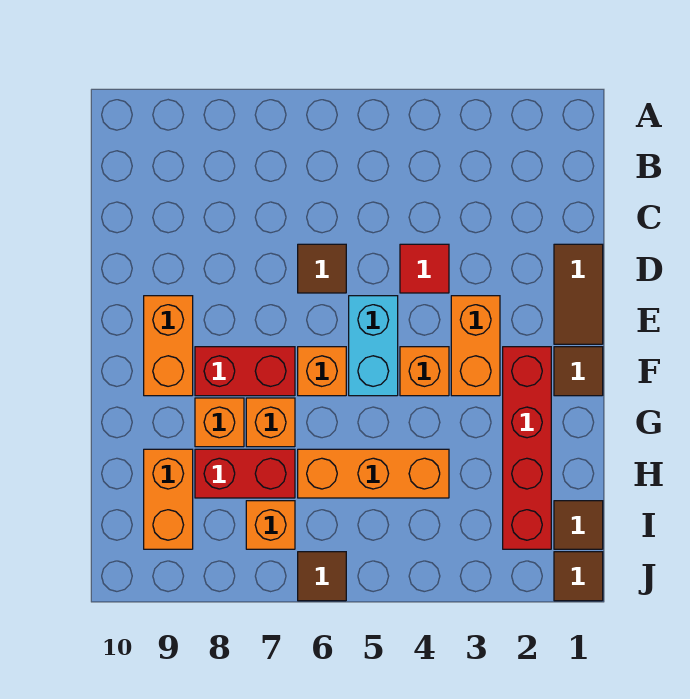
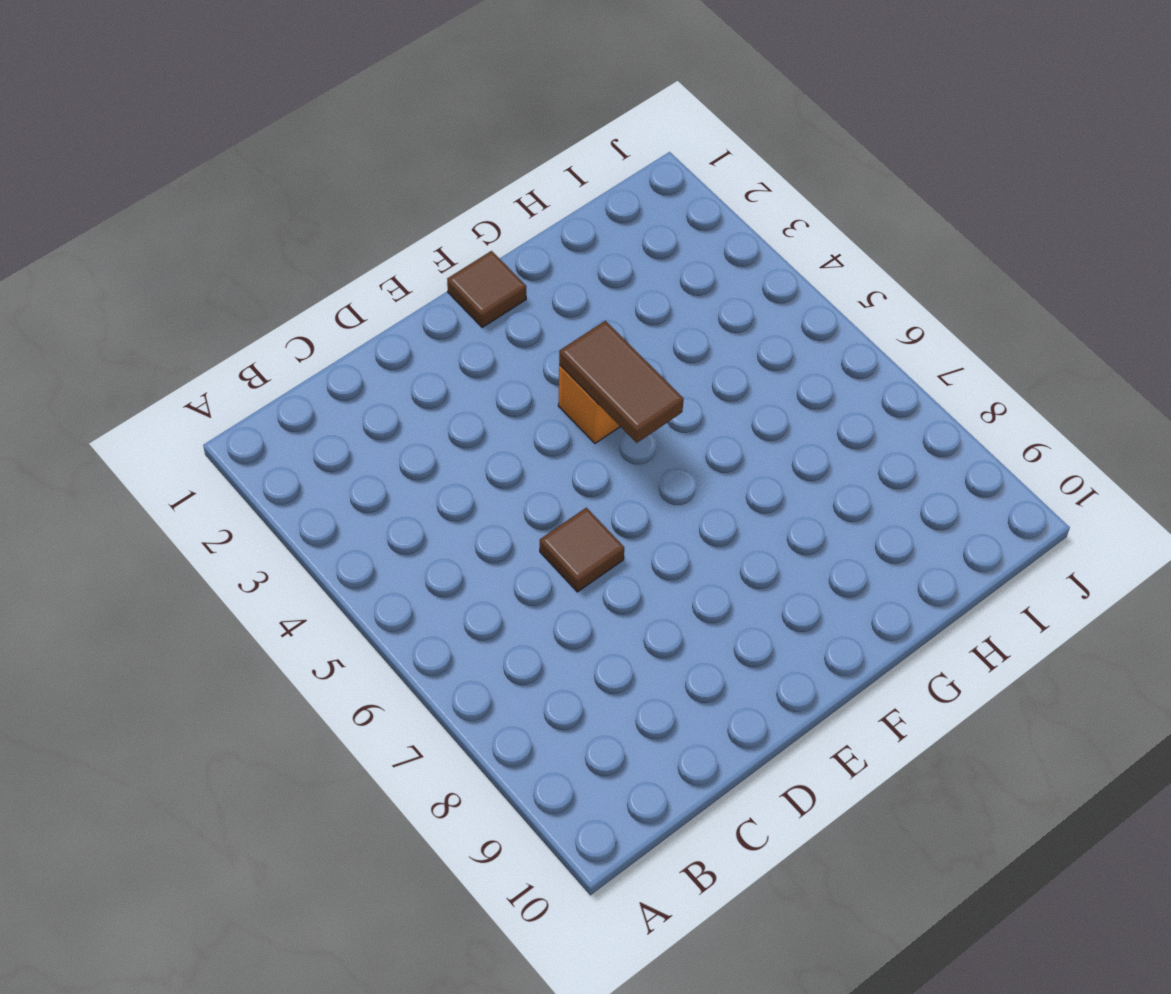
brown 1x2 tile [559,321,684,443] -> brown 1x2 tile turned to [554,244,603,344]
none -> red 1x1 tile [400,244,449,293]
none -> orange 1x2 brick [451,296,500,396]
none -> cyan 1x2 brick [349,296,398,396]

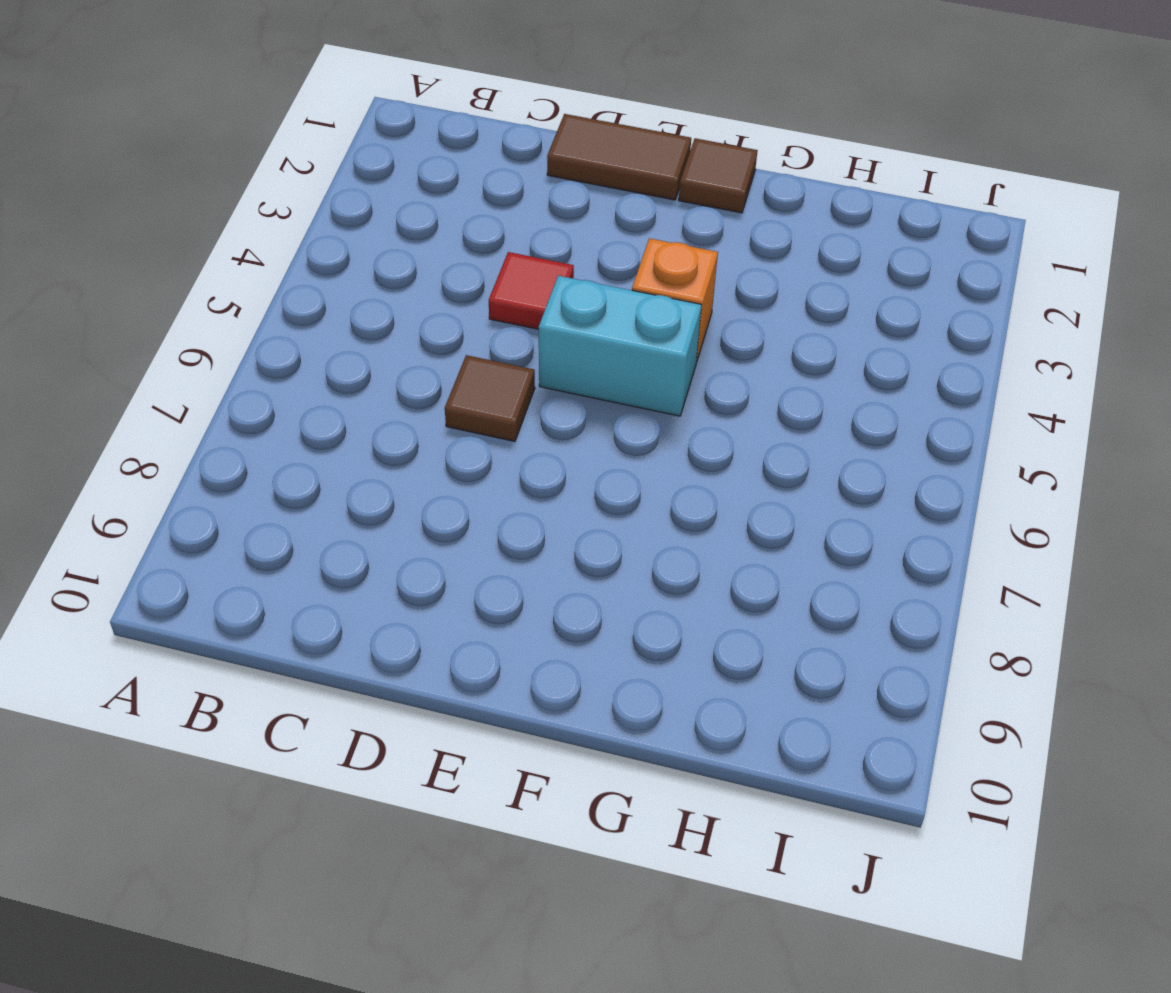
none -> orange 1x2 brick [451,296,500,396]
none -> orange 1x2 brick [144,296,193,396]
none -> red 1x4 brick [503,347,551,549]

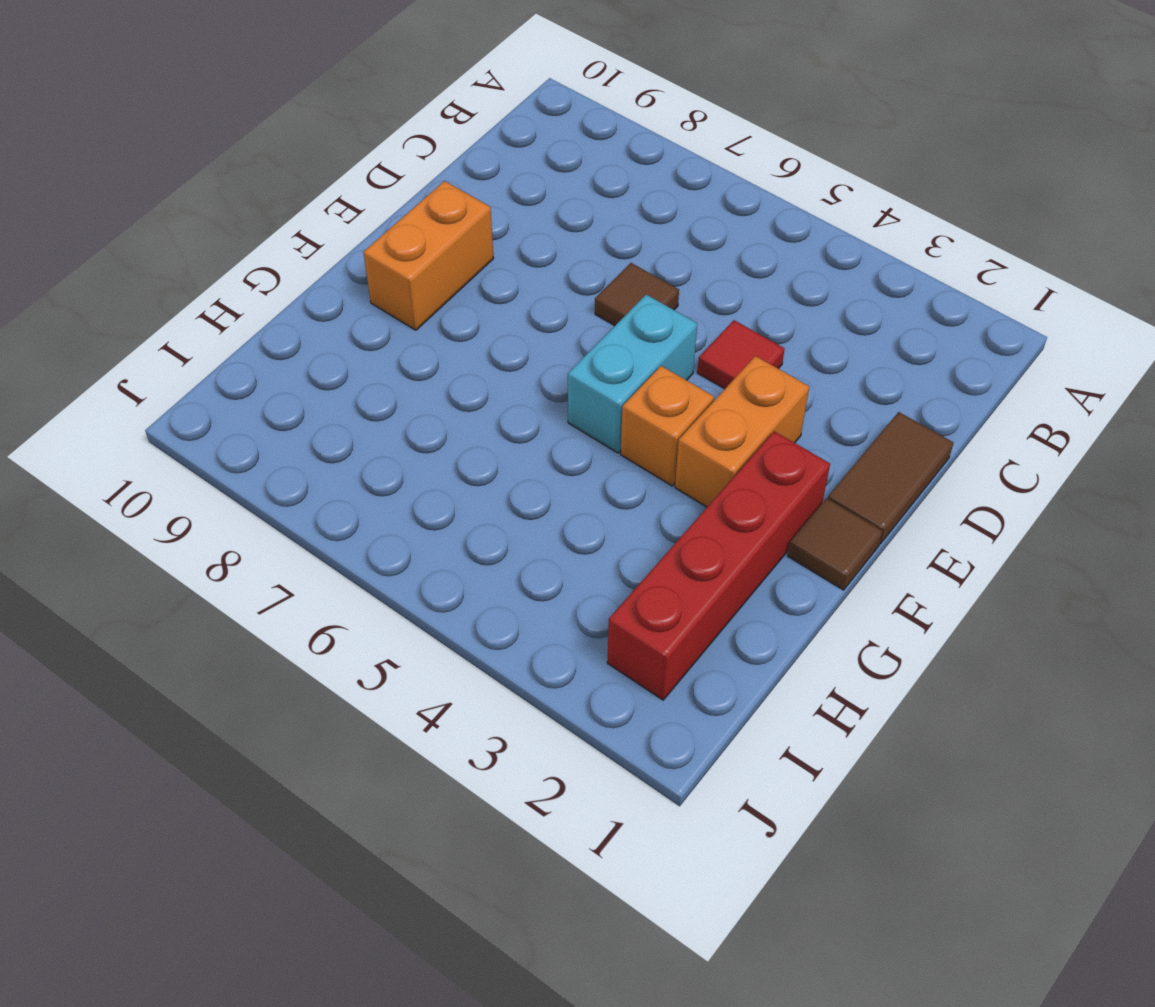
none -> orange 1x1 brick [298,347,346,396]
none -> red 1x2 brick [195,347,295,396]
none -> orange 1x1 brick [246,398,295,447]

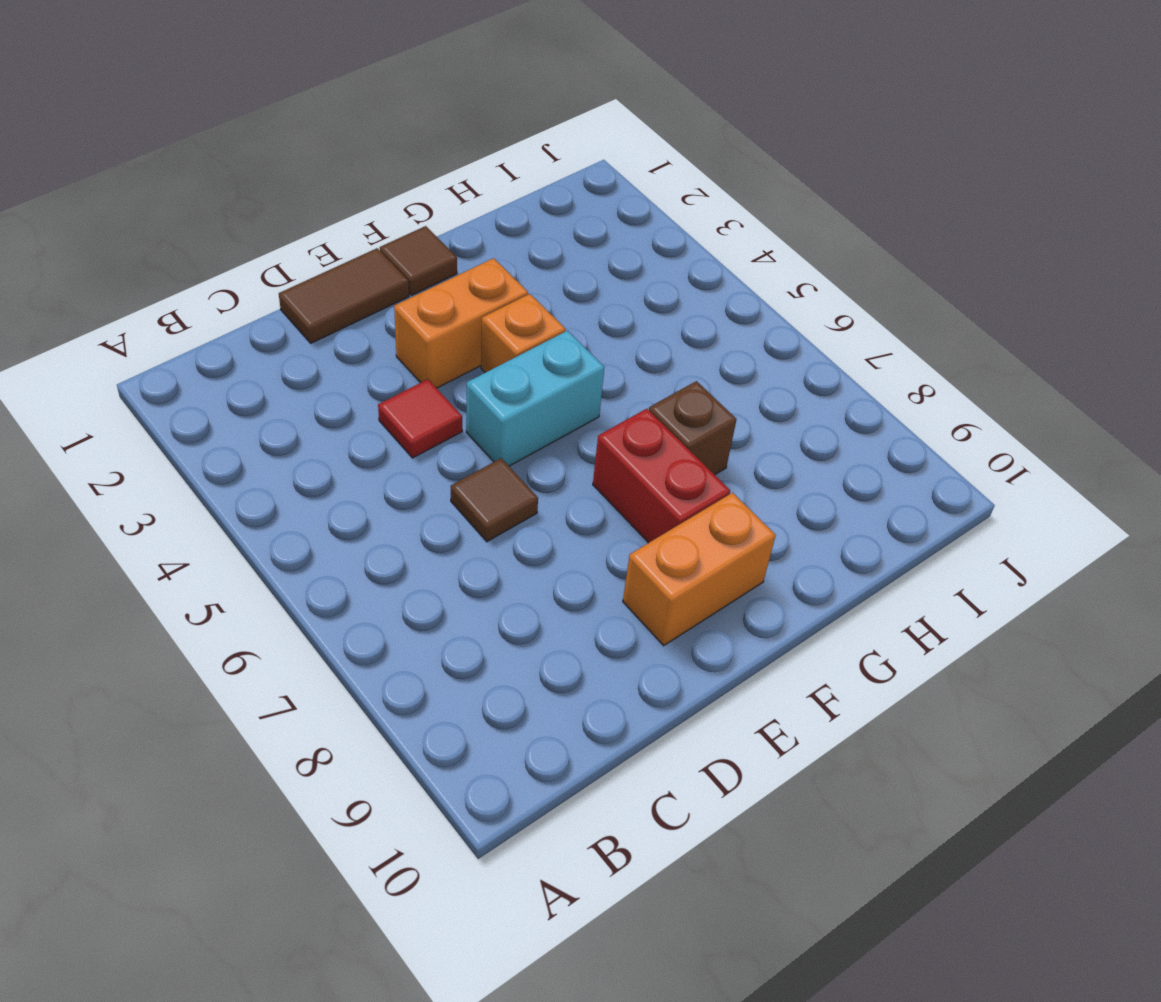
brown 1x1 brick [649,381,737,475] -> orange 1x1 brick [246,398,295,447]
none -> red 1x4 brick [503,347,551,549]
none -> orange 1x1 brick [298,347,346,396]
none -> orange 1x1 brick [195,398,244,447]

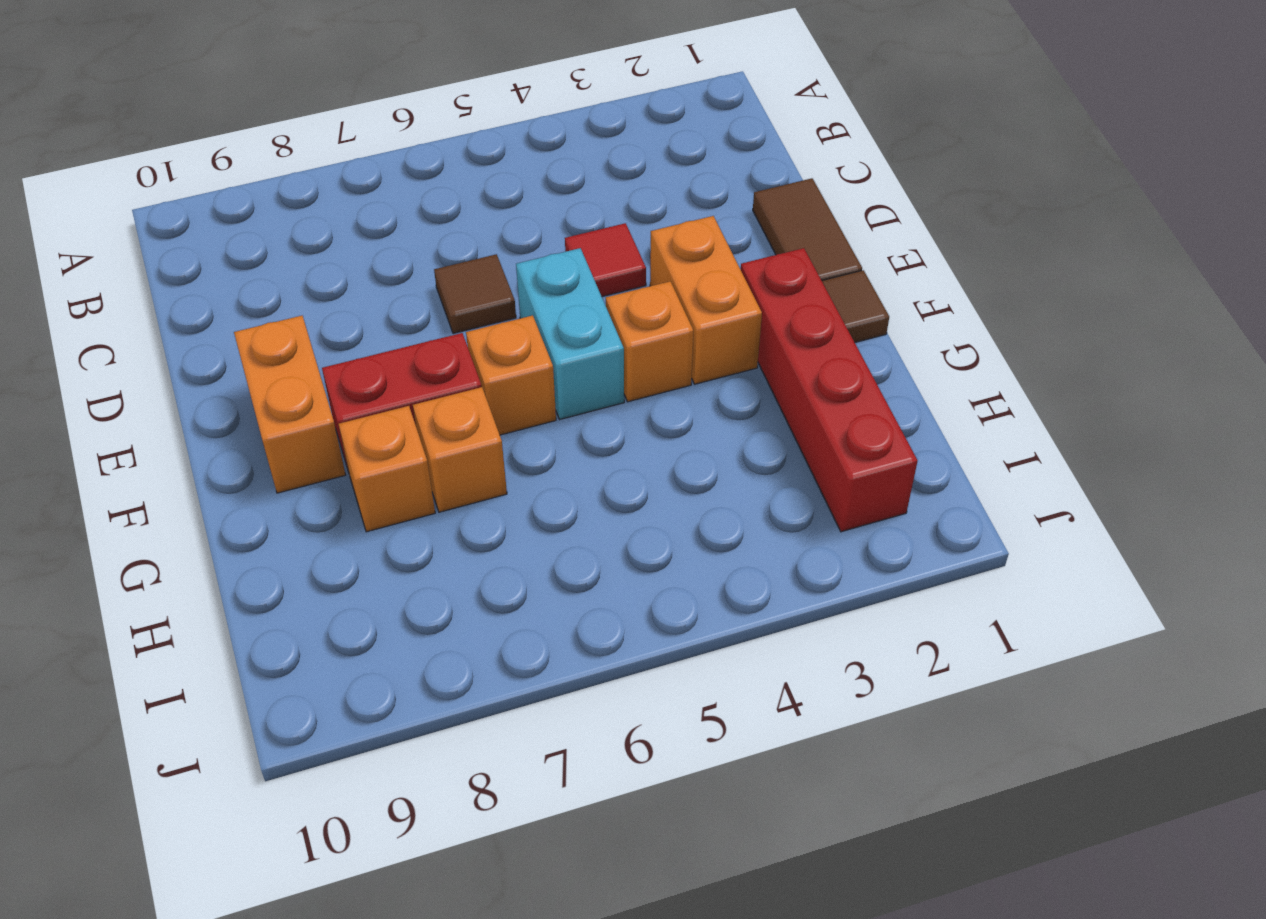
none -> orange 1x3 brick [298,449,449,498]
none -> red 1x2 brick [195,449,295,498]
none -> orange 1x2 brick [144,449,193,549]

